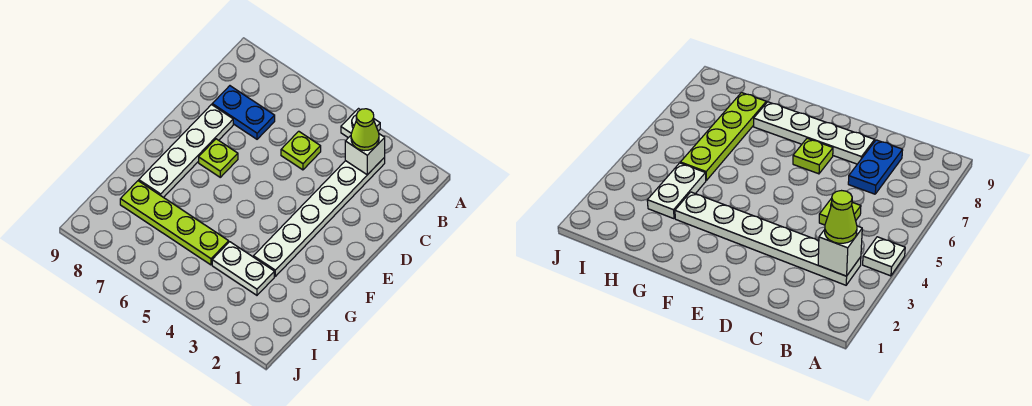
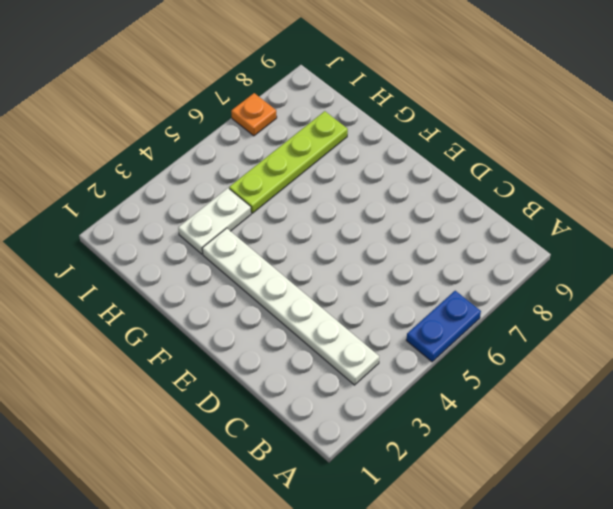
blue 1x2 plate [406,291,481,362] -> blue 1x2 plate moved to [212,86,275,139]
orange 1x1 plate [231,93,277,136] -> none
none -> white 1x1 plate [341,109,380,138]
none -> lime 1x1 plate [281,131,321,170]

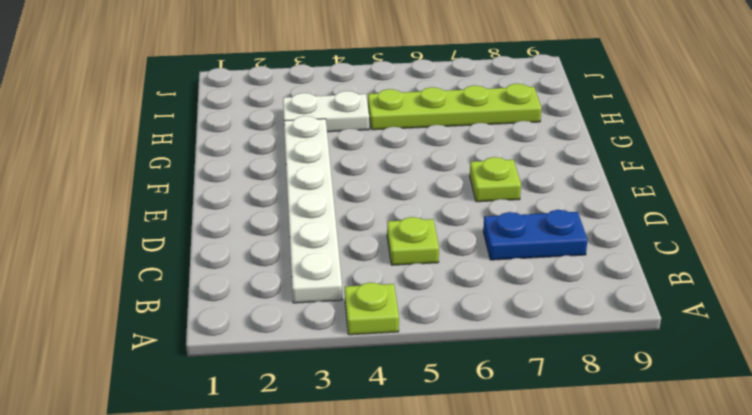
lime 1x1 plate [345,282,399,335] -> white 1x1 plate [341,109,380,138]
none -> white 1x4 plate [139,105,233,198]
none -> white 1x1 brick [345,134,385,175]

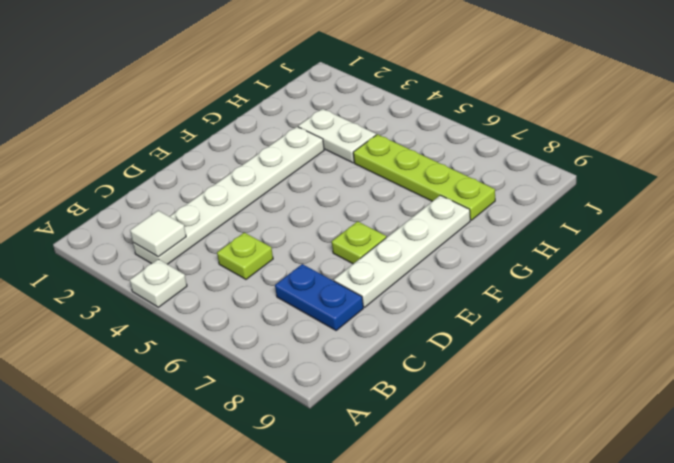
white 1x1 tile [130,211,186,257] -> white 1x1 brick [345,134,385,175]
none -> lime 1x1 cone [351,109,379,151]

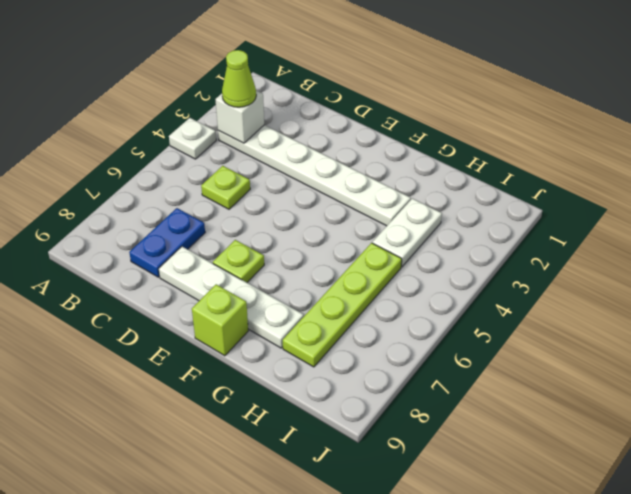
lime 1x1 brick [192,284,248,356] -> none

